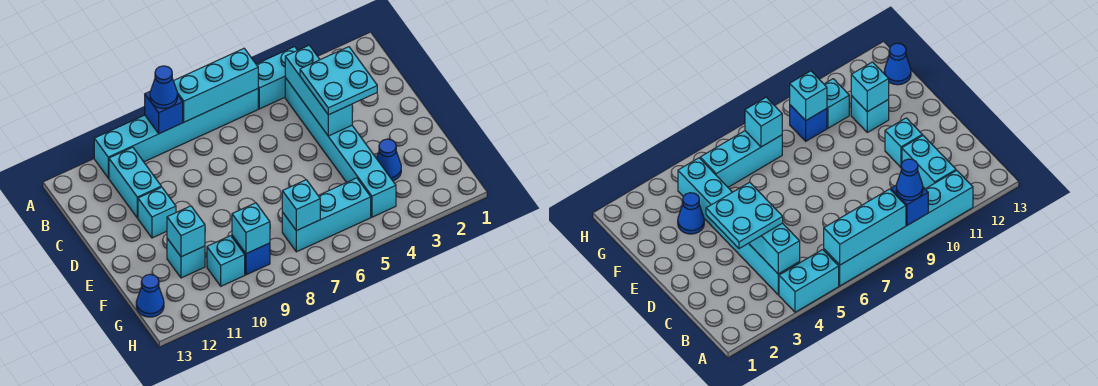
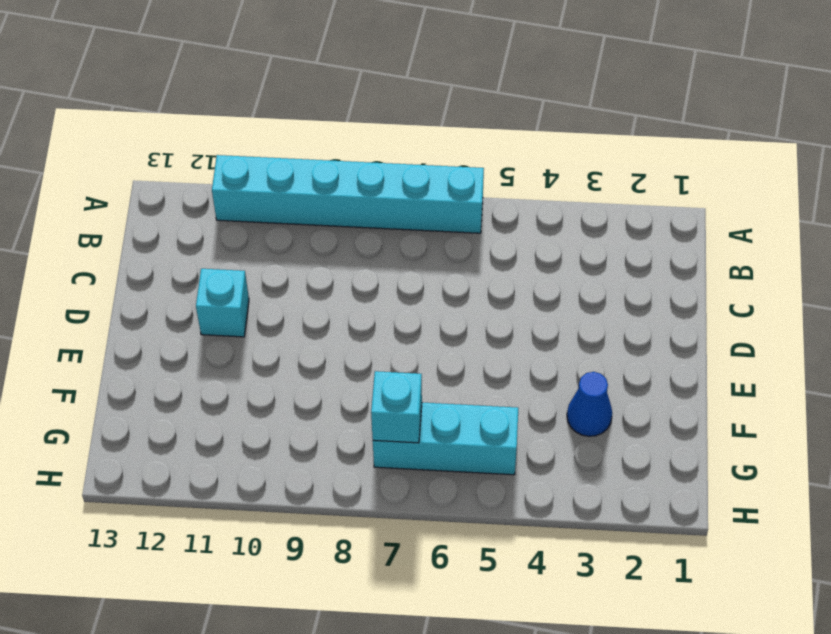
none -> cyan 1x2 brick [256,47,297,109]
none -> cyan 1x6 brick [285,78,396,217]
none -> cyan 1x2 brick [109,147,161,218]

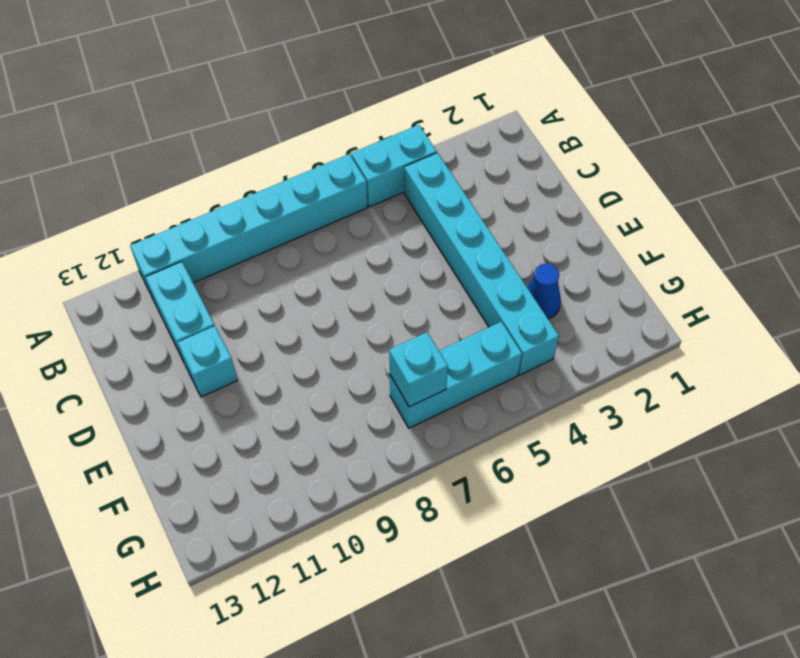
none -> cyan 1x1 brick [167,238,205,278]
none -> blue 1x1 brick [232,235,270,275]
none -> cyan 1x1 brick [207,236,245,286]

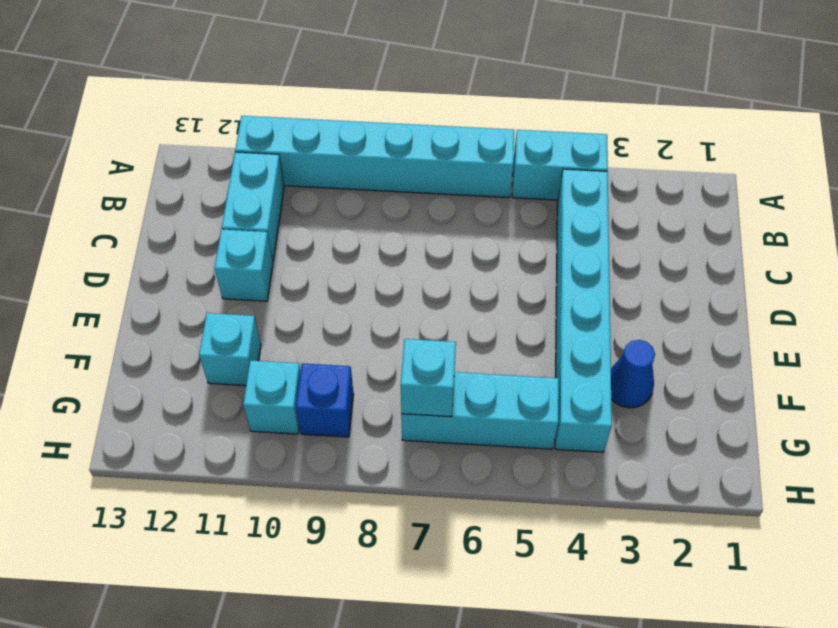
none -> blue 1x1 cone [136,274,164,317]
none -> cyan 1x3 brick [174,49,258,122]
none -> blue 1x1 brick [145,92,183,134]

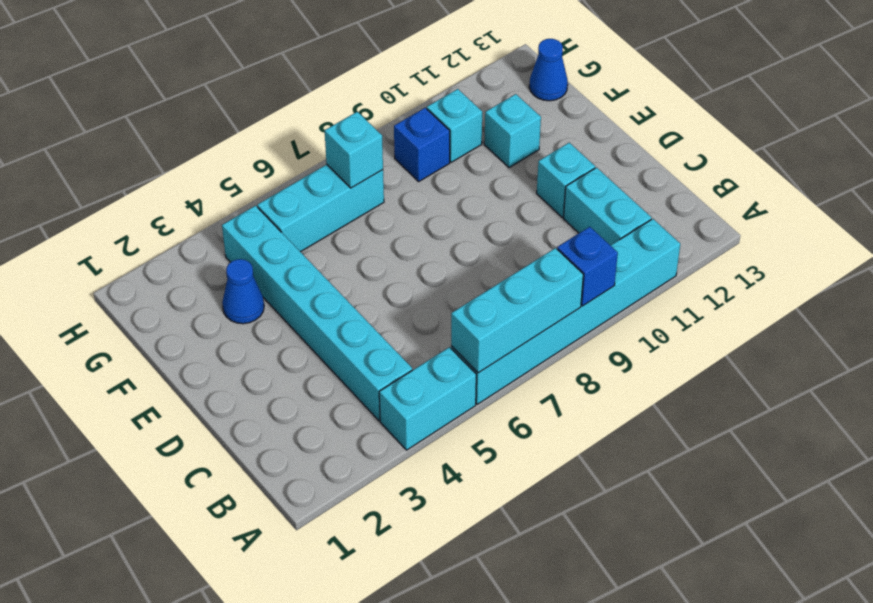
none -> cyan 1x3 brick [285,45,352,136]
none -> cyan 1x1 brick [167,206,205,257]
none -> cyan 1x1 brick [232,203,270,254]

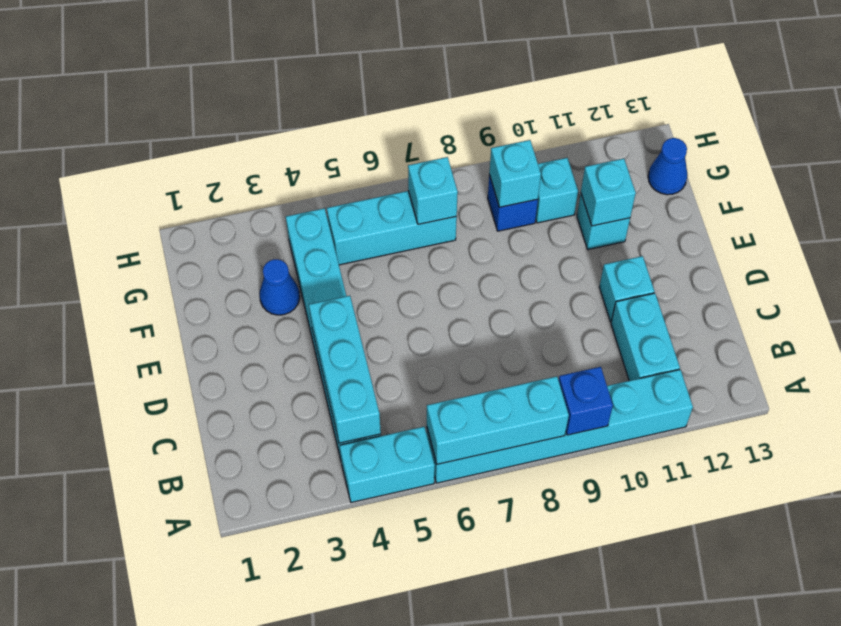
none -> blue 1x1 cone [150,66,177,109]
none -> cyan 2x2 plate [300,47,377,115]

